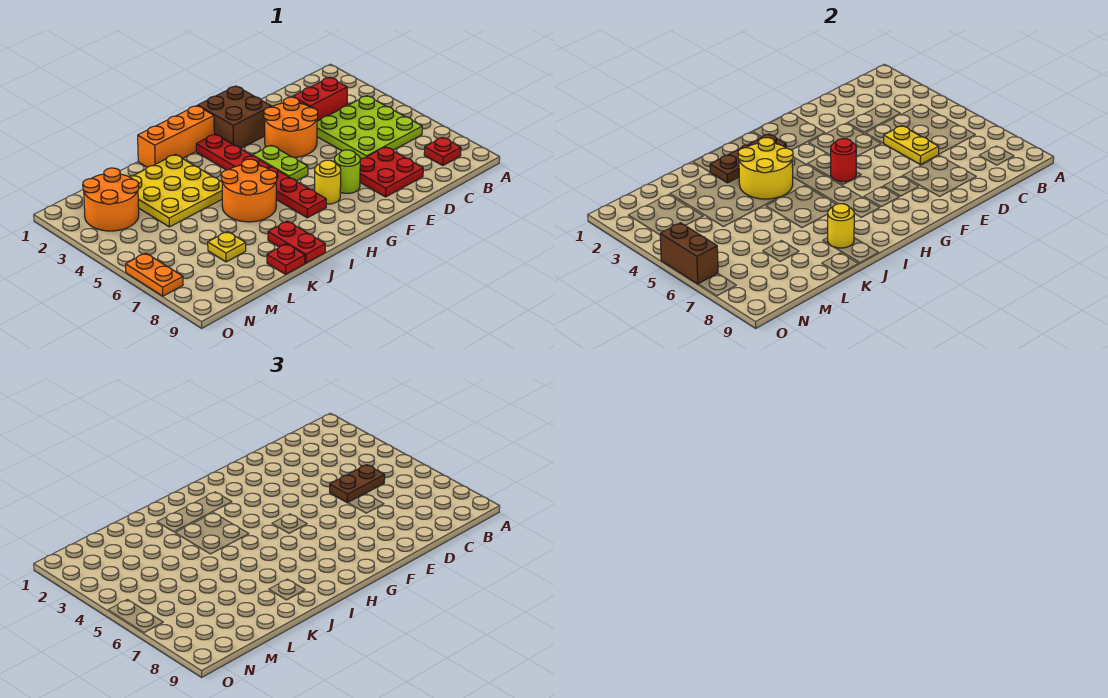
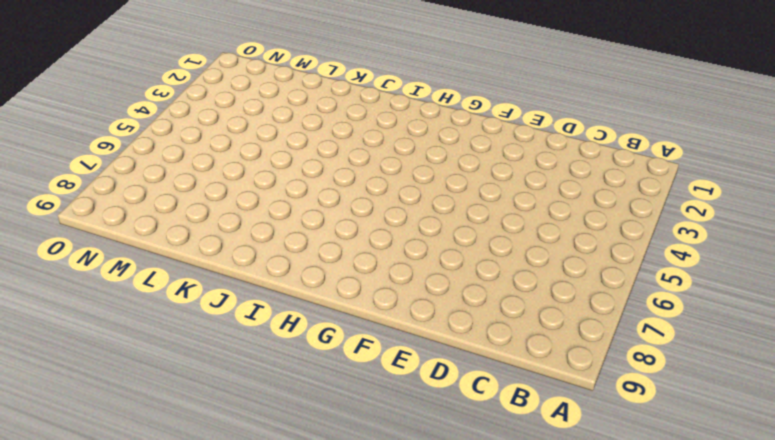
none -> lime 3x3 plate [317,96,422,159]
none -> red 1x1 plate [424,137,461,166]
none -> red 1x2 brick [293,77,347,121]

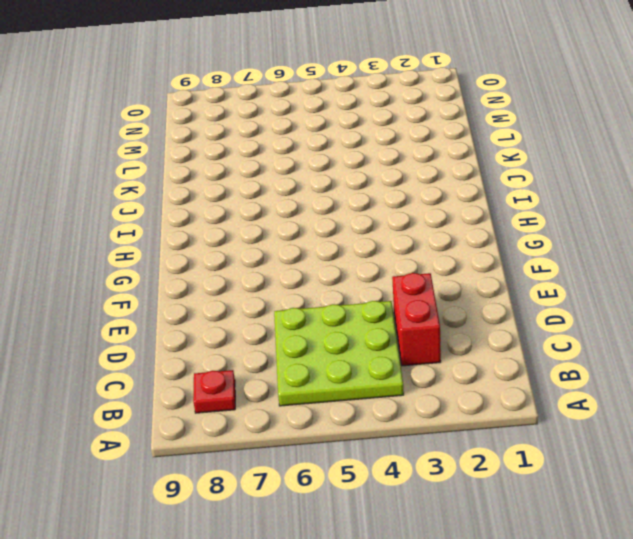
none -> red 2x2 plate [360,147,423,197]
none -> orange 2x2 round brick [264,97,318,158]
none -> brown 2x2 brick [198,86,272,149]

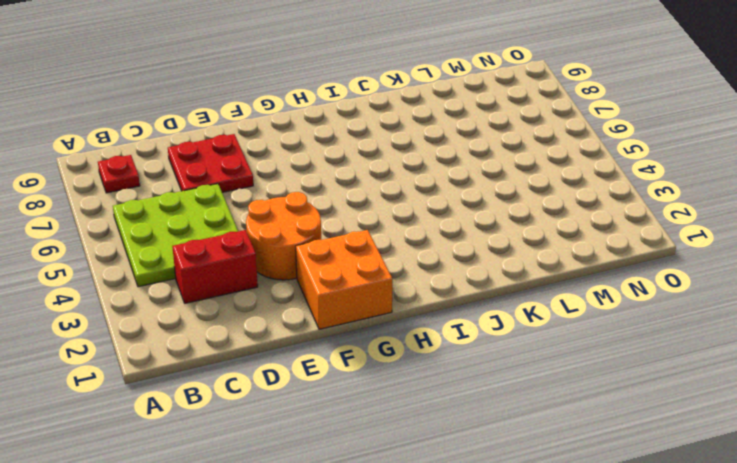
orange 2x2 brick [296,230,392,329] -> brown 2x2 brick [198,86,272,149]
none -> lime 1x1 round brick [334,150,360,193]
none -> lime 1x2 plate [253,145,308,181]
none -> yellow 1x1 round brick [315,160,341,204]

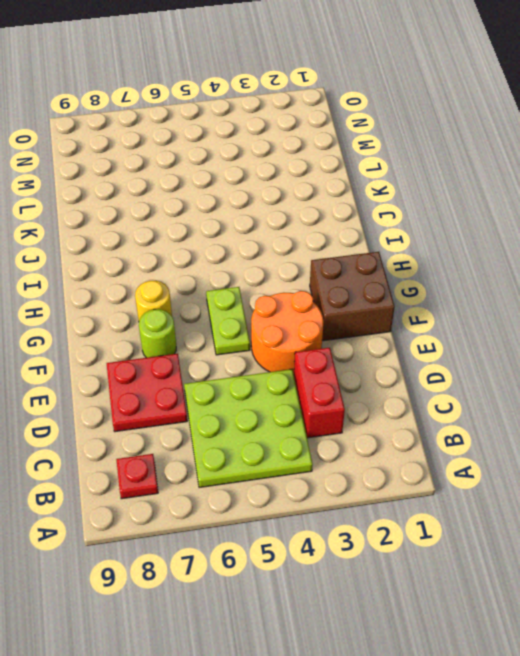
lime 1x2 plate [206,287,250,355] -> lime 1x2 plate turned to [253,145,308,181]
none -> orange 1x3 brick [138,106,214,167]
none -> red 1x6 plate [196,134,326,218]
none -> orange 2x2 round brick [221,159,277,222]

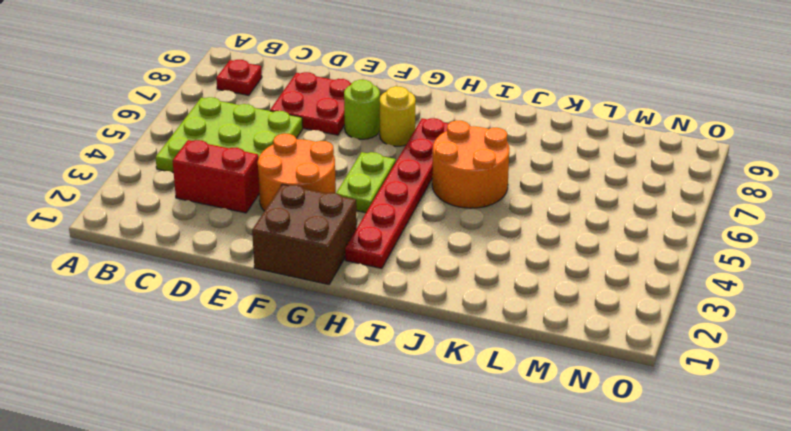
none -> orange 1x3 brick [138,106,214,167]
none -> yellow 3x3 plate [130,154,222,227]
none -> red 1x2 plate [268,221,325,263]

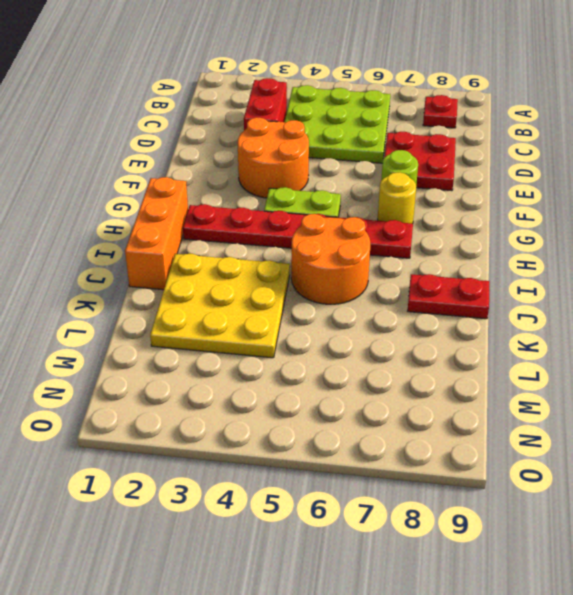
none -> brown 2x2 brick [198,86,272,149]
none -> red 1x1 plate [267,244,305,274]
none -> yellow 1x1 plate [208,232,246,262]

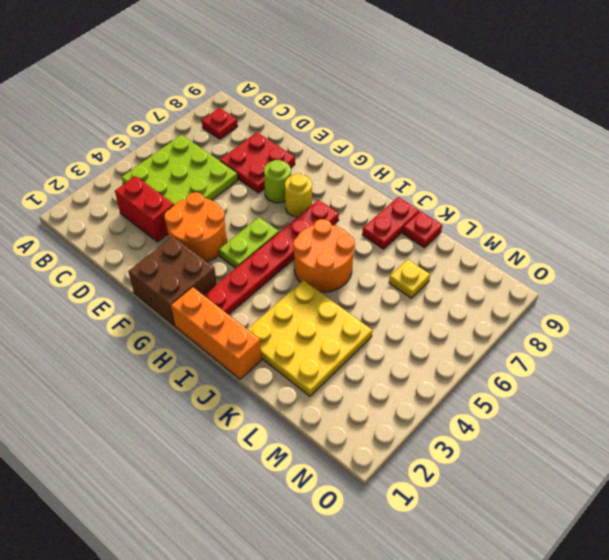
none -> orange 2x2 round brick [83,168,139,231]
none -> orange 1x2 plate [126,253,183,296]
none -> yellow 1x2 plate [884,126,939,164]

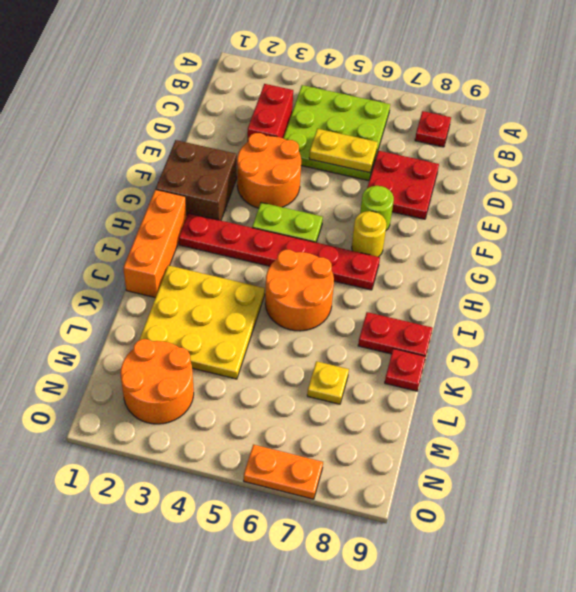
none -> red 1x1 round brick [831,139,857,182]
none -> brown 1x3 plate [710,134,786,183]
none -> yellow 2x2 round brick [738,138,793,199]

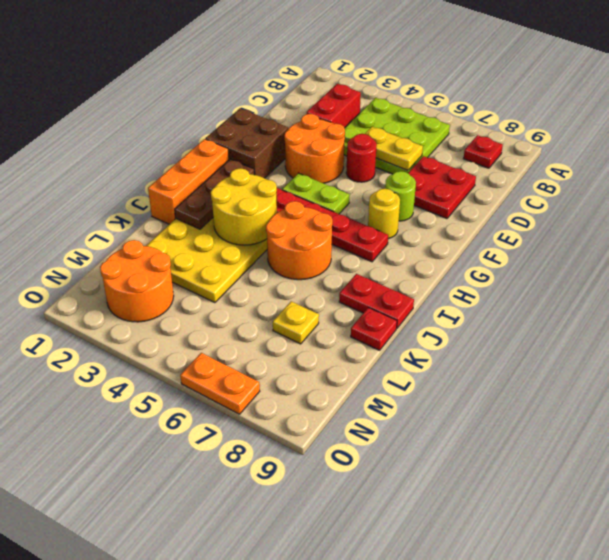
red 1x1 round brick [346,134,377,182] -> red 1x1 round brick moved to [831,139,857,182]
none -> yellow 1x1 round brick [828,204,855,248]
none -> brown 1x2 brick [660,223,718,284]
none -> brown 1x2 plate [330,465,385,503]

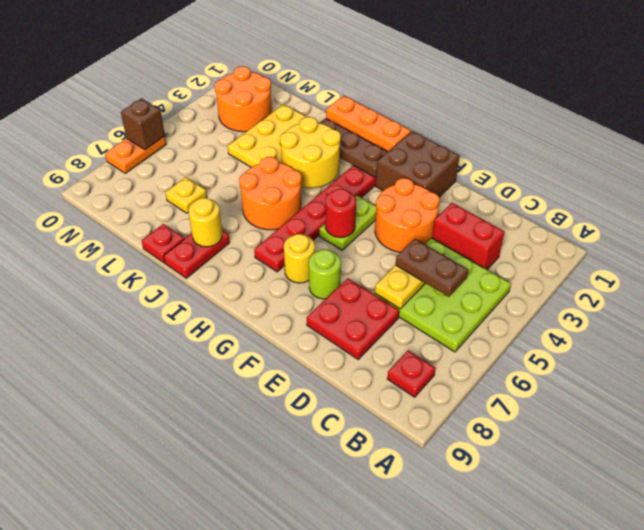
brown 1x1 brick [121,98,165,150] -> brown 1x2 brick [660,223,718,284]

